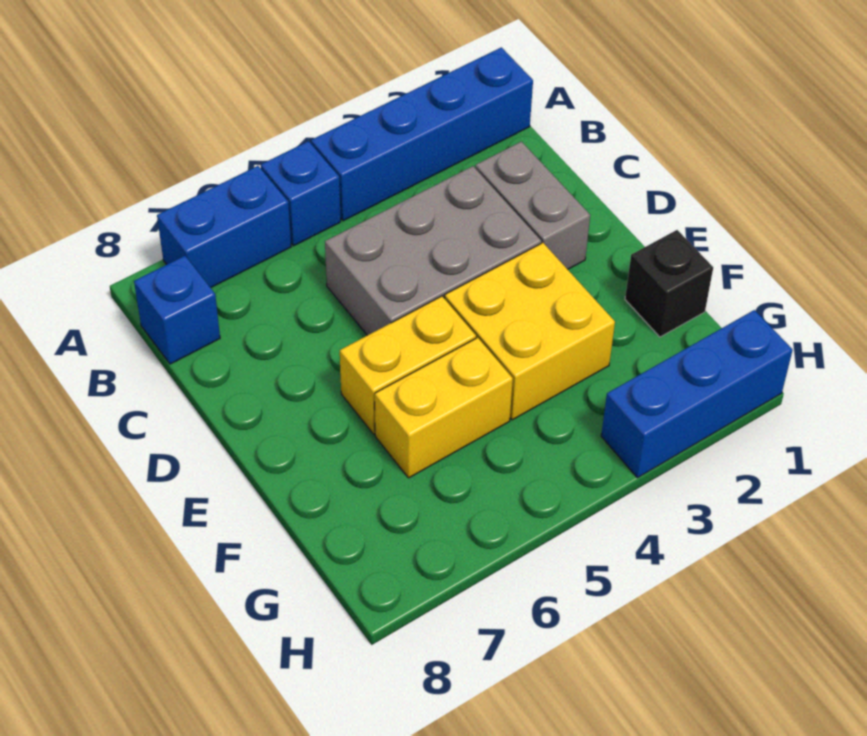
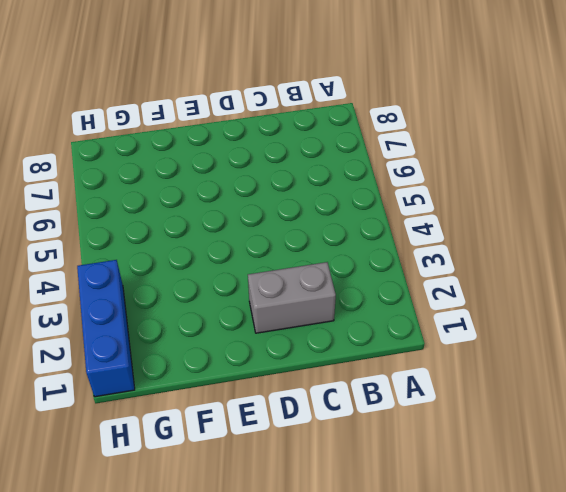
none -> blue 1x4 brick [311,47,533,221]
none -> blue 1x1 brick [261,141,341,246]

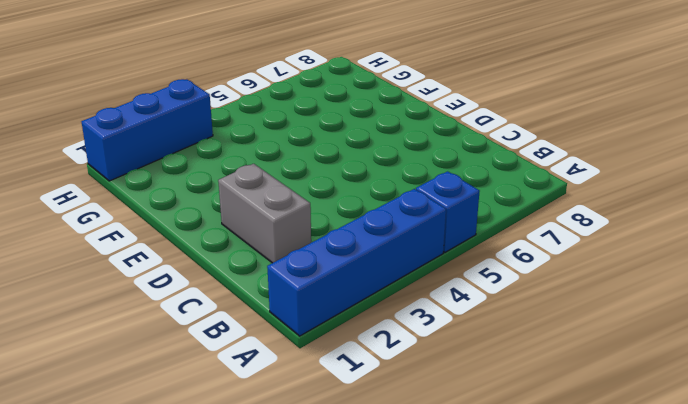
none -> blue 1x2 brick [157,166,291,288]
none -> blue 1x1 brick [134,256,220,364]

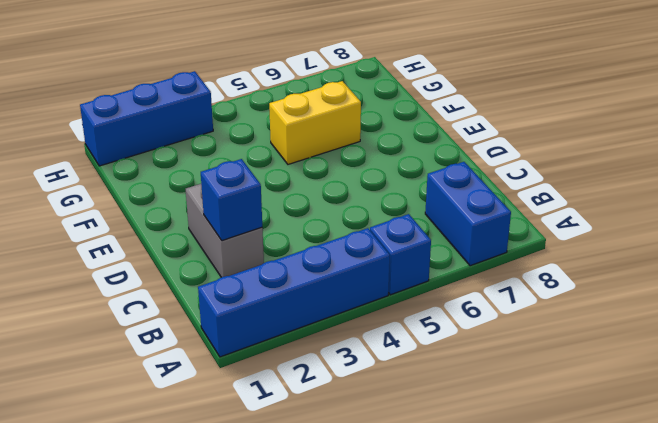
blue 1x2 brick [425,162,511,266] -> blue 1x2 brick turned to [157,166,291,288]
blue 1x1 brick [201,159,262,241] -> blue 1x1 brick moved to [134,256,220,364]
none -> grey 2x3 brick [325,166,541,335]
none -> yellow 2x2 brick [444,243,615,420]

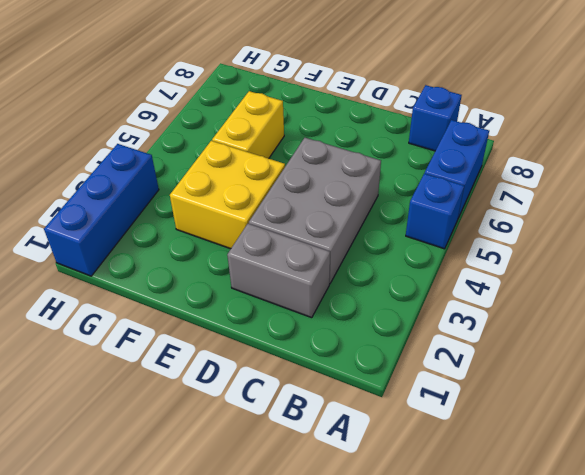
none -> blue 1x4 brick [311,47,533,221]
none -> yellow 1x2 brick [340,296,476,434]

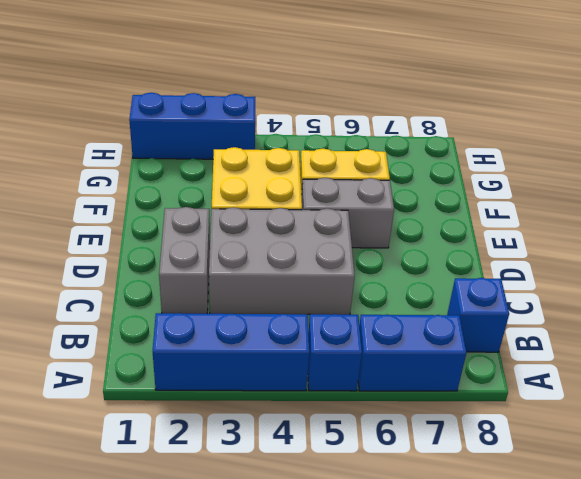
blue 1x3 brick [153,313,309,391] -> blue 1x4 brick [311,47,533,221]
grey 1x2 brick [302,178,394,248] -> yellow 1x2 brick [340,296,476,434]
none -> black 1x1 brick [625,230,713,337]

